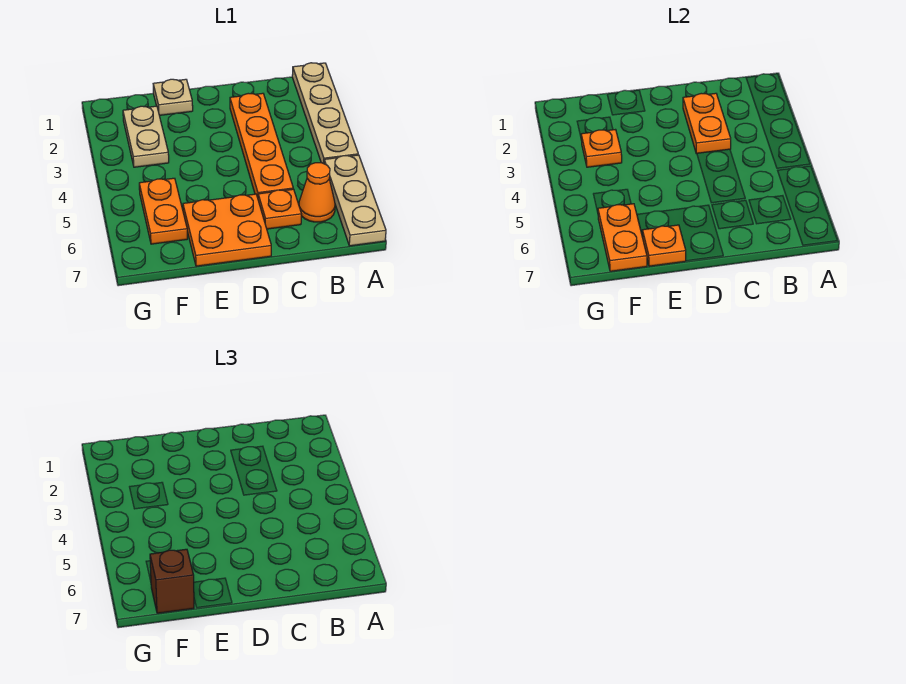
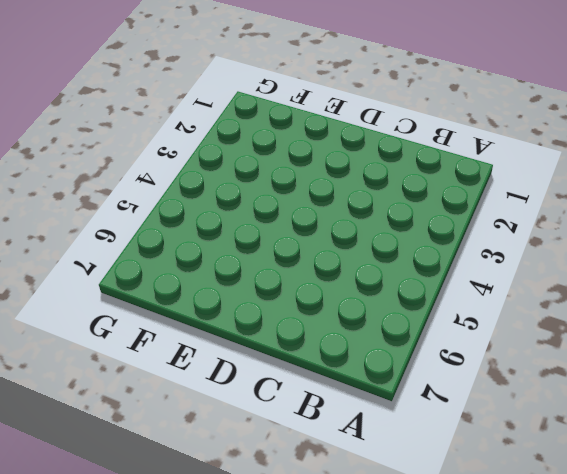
none -> tan 1x4 plate [292,63,358,163]
none -> tan 1x3 plate [324,155,386,246]
none -> orange 1x1 cone [299,163,335,222]

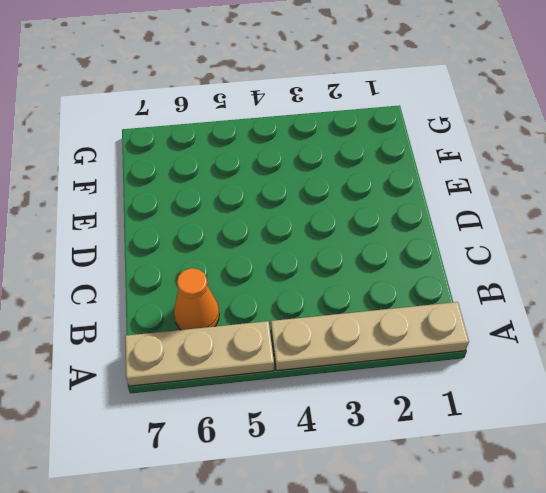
none -> orange 1x4 plate [230,93,293,197]
none -> orange 1x1 plate [258,189,302,229]
none -> orange 2x2 plate [183,194,271,266]

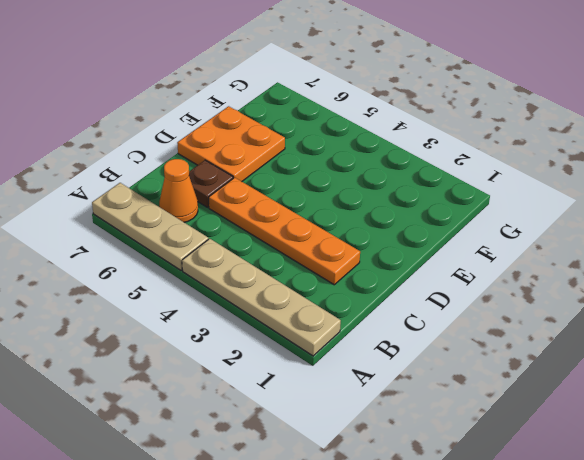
brown 1x1 plate [189,160,233,207] -> orange 1x1 plate [258,189,302,229]
none -> tan 1x1 plate [153,79,193,115]
none -> tan 1x2 plate [123,106,169,167]
none -> orange 1x2 plate [139,178,187,244]

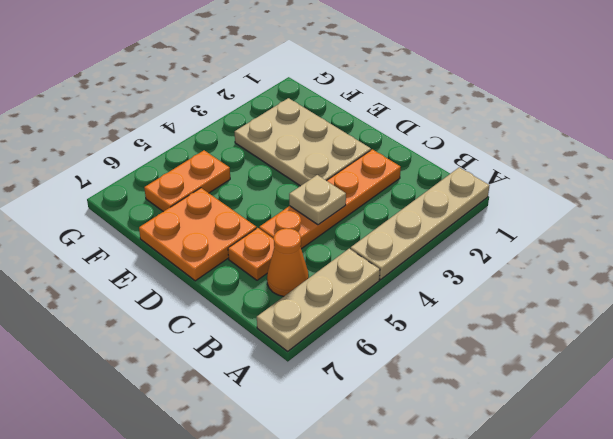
tan 1x1 plate [289,175,346,225] -> tan 1x1 plate moved to [153,79,193,115]
tan 2x3 plate [235,98,371,186] -> tan 1x2 plate [123,106,169,167]
none -> orange 1x2 plate [683,93,731,154]
none -> orange 1x1 plate [642,225,686,266]
none -> orange 1x1 plate [581,130,622,167]

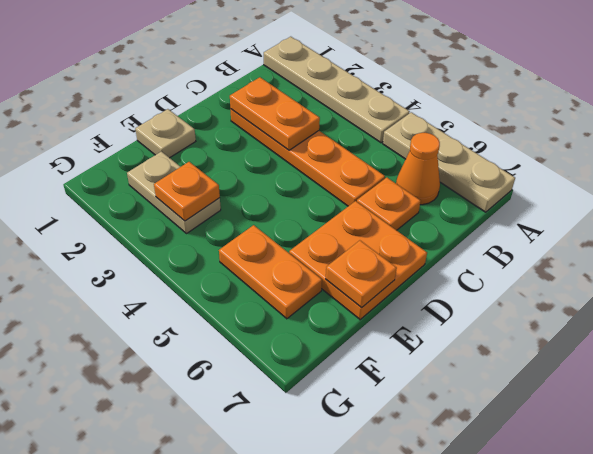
none -> orange 1x2 plate [598,204,647,271]
none -> brown 1x1 brick [150,549,194,613]

